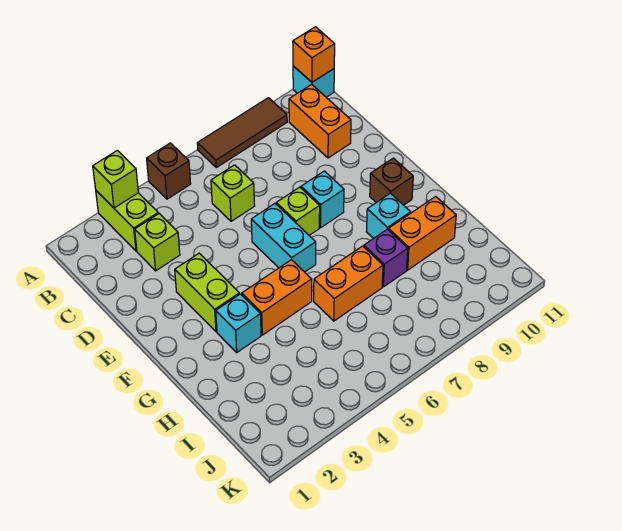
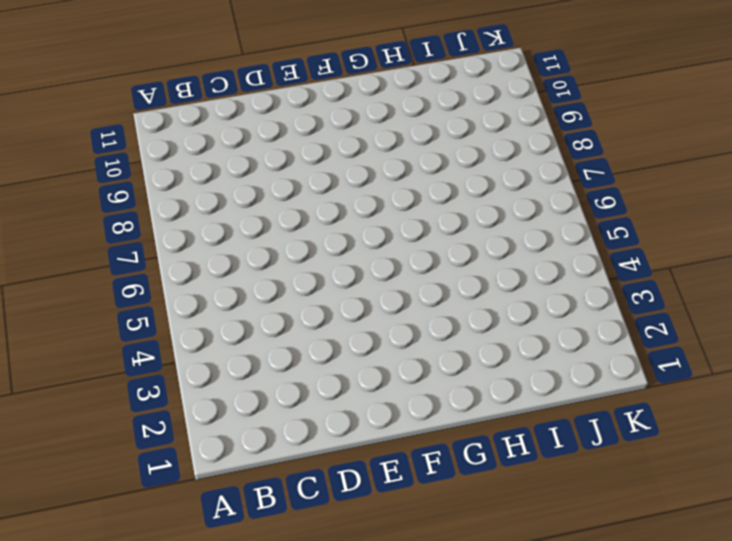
none -> lime 1x2 brick [96,191,158,251]
none -> brown 1x1 brick [147,143,191,199]
none -> brown 1x3 tile [197,98,287,167]

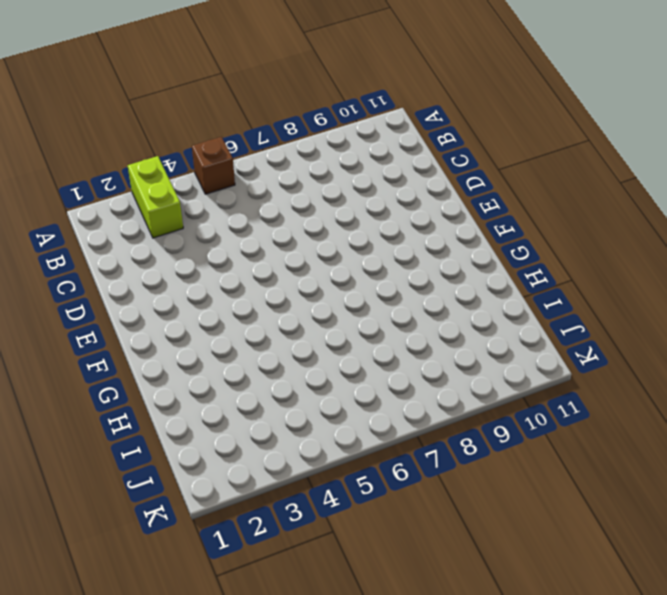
none -> brown 1x3 tile [197,98,287,167]
none -> cyan 1x1 brick [293,66,334,97]
none -> orange 1x2 brick [289,84,351,158]

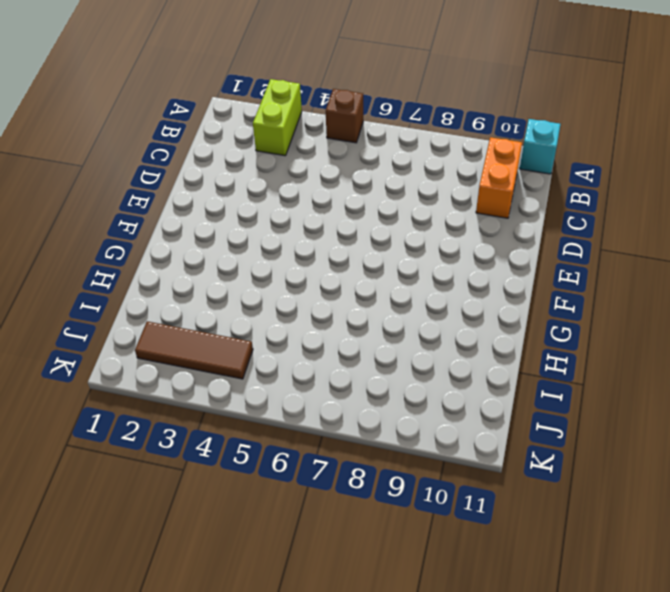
brown 1x3 tile [135,321,253,379] -> brown 1x3 tile moved to [197,98,287,167]
none -> lime 1x1 brick [135,214,180,271]
none -> lime 1x1 brick [211,165,255,221]
none -> lime 1x2 brick [175,253,239,332]

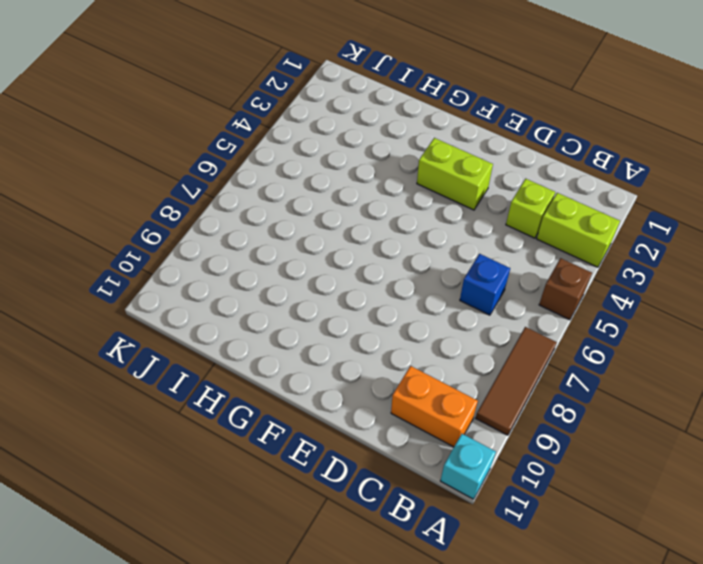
blue 1x1 brick [460,254,510,315] -> lime 1x1 brick [211,165,255,221]
none -> cyan 1x2 brick [251,204,316,272]
none -> lime 1x1 brick [276,187,320,235]
none -> cyan 1x1 brick [301,171,344,228]

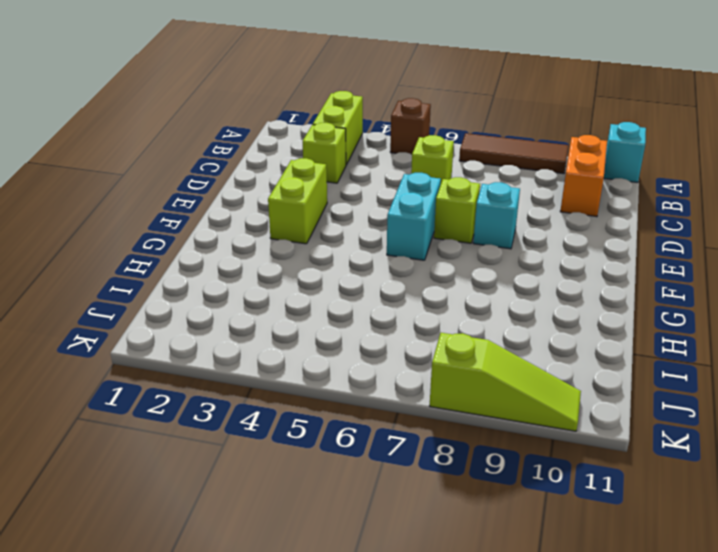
lime 1x3 slope [430,333,581,431] -> none
none -> brown 1x1 brick [370,158,413,205]
none -> cyan 1x1 brick [216,294,261,352]
none -> orange 1x2 brick [242,260,312,335]

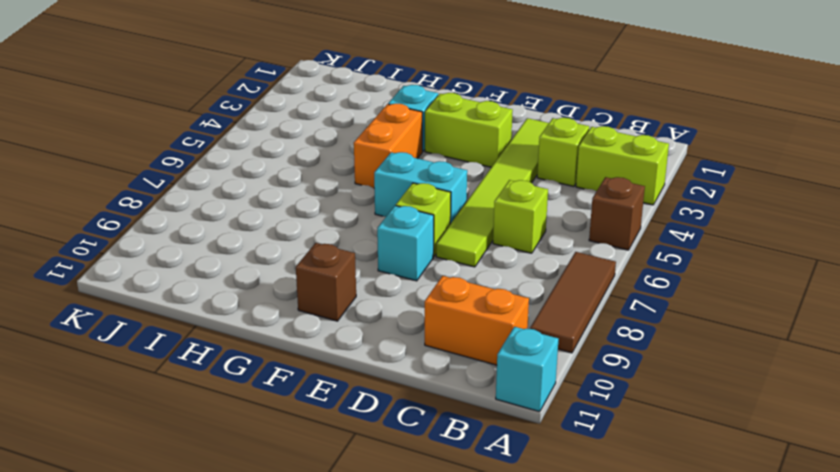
lime 1x6 tile [436,118,549,267] -> none
none -> cyan 1x1 brick [366,193,411,239]
none -> orange 1x2 brick [314,246,383,321]
none -> purple 1x1 brick [364,229,408,287]

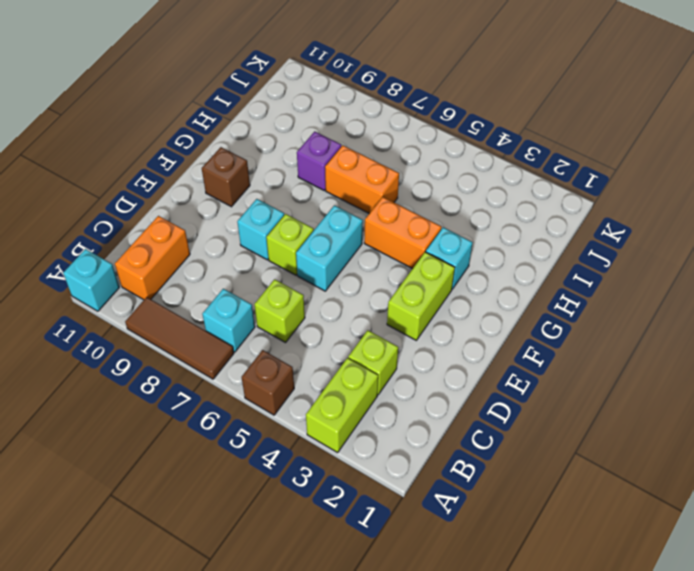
cyan 1x1 brick [202,289,255,352] -> cyan 1x1 brick moved to [366,193,411,239]
none -> orange 1x2 brick [388,197,456,270]
none -> lime 1x1 brick [93,150,138,208]
none -> orange 1x1 brick [293,27,335,82]

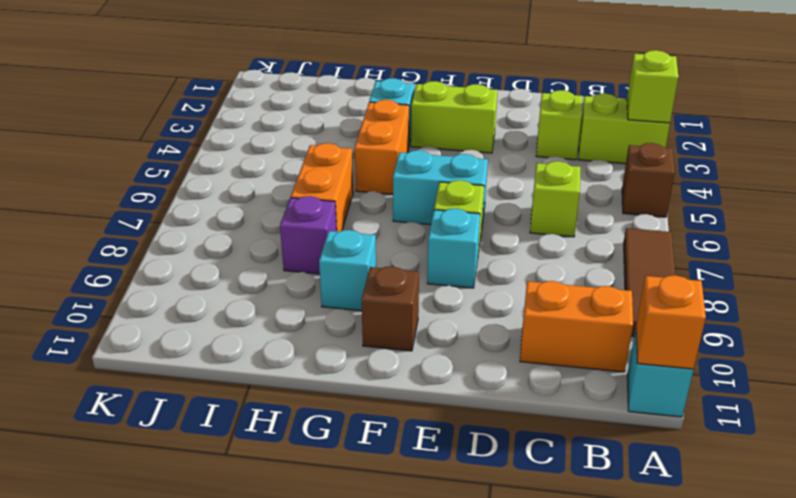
none -> orange 1x2 brick [388,197,456,270]

